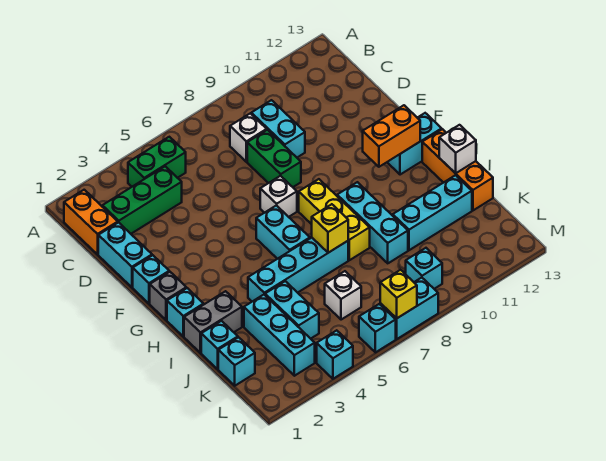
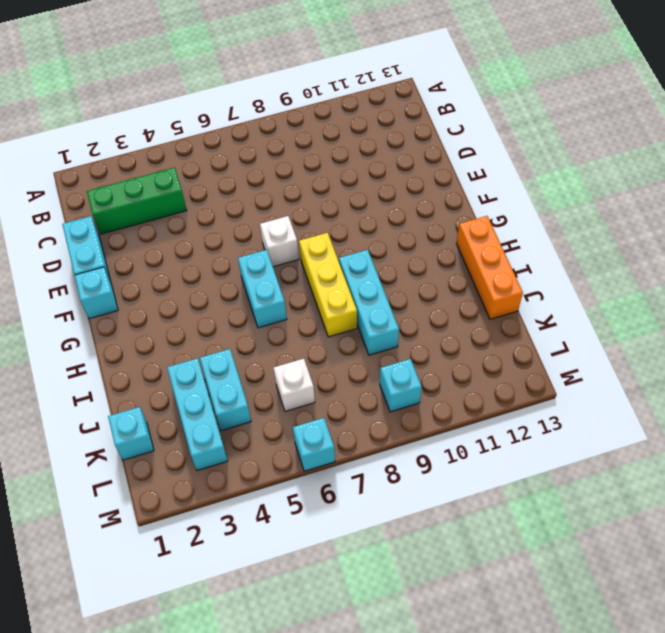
none -> orange 1x2 brick [64,190,118,254]
none -> green 1x2 brick [128,137,186,187]
none -> white 1x1 brick [230,113,267,162]
none -> cyan 1x2 brick [251,100,305,157]

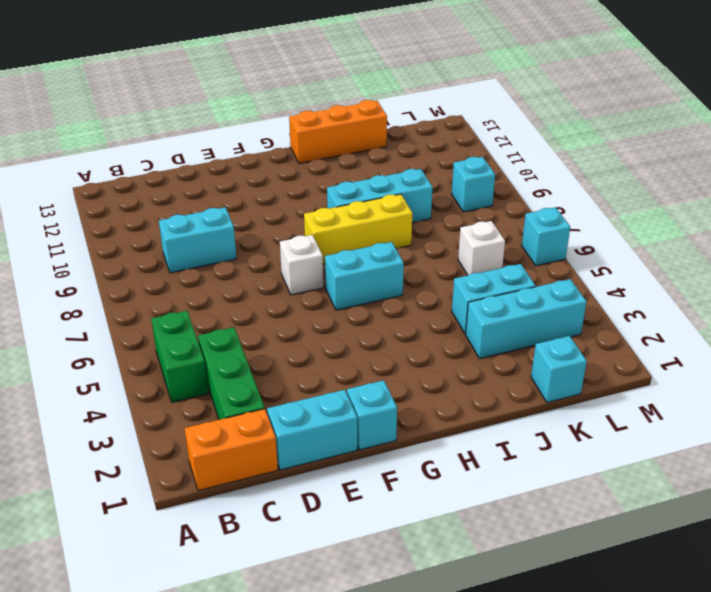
none -> white 1x1 brick [230,113,267,162]
none -> green 1x2 brick [247,130,301,187]
none -> grey 1x1 brick [150,272,186,320]
none -> cyan 1x2 brick [387,113,442,175]

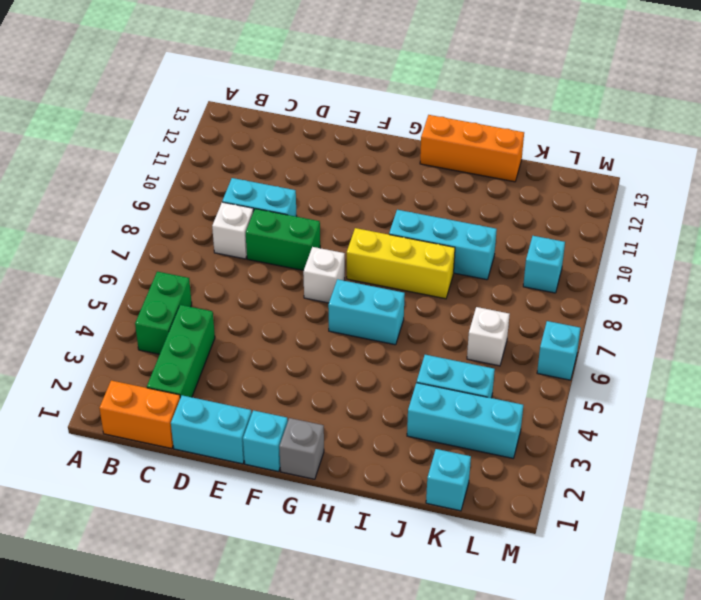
none -> cyan 1x2 brick [387,113,442,175]
none -> cyan 1x1 brick [167,288,204,336]
none -> grey 1x2 brick [184,291,242,353]
none -> cyan 1x4 brick [248,238,348,301]

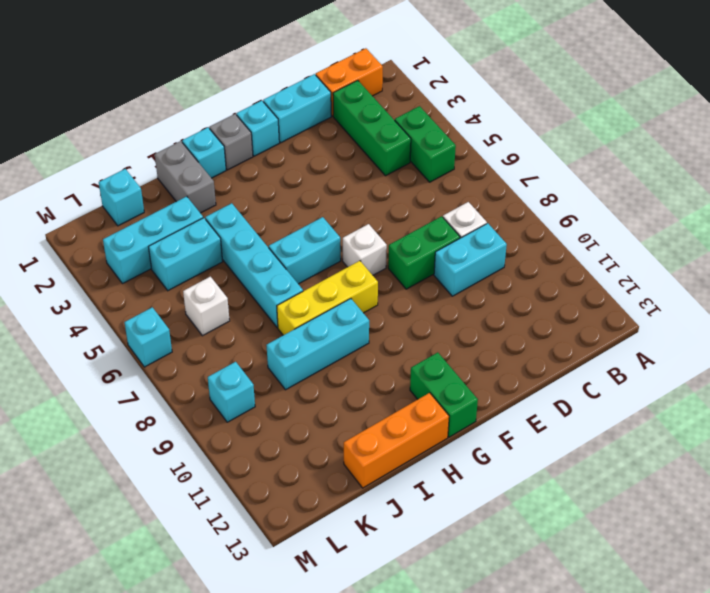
green 1x2 brick [410,352,478,437] -> cyan 1x2 brick [387,113,442,175]
none -> cyan 1x1 brick [201,321,238,369]
none -> cyan 1x3 brick [393,175,472,250]
none -> cyan 1x1 brick [317,330,353,379]
none -> cyan 1x2 brick [380,278,438,339]

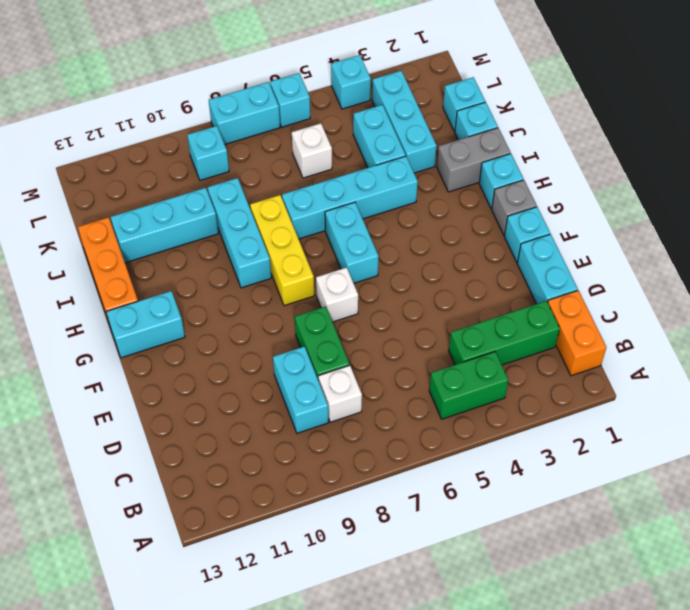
none -> orange 1x2 brick [363,105,420,167]
none -> yellow 1x1 brick [312,204,348,253]
none -> white 1x1 brick [439,125,476,173]
none -> yellow 1x1 brick [380,270,417,318]

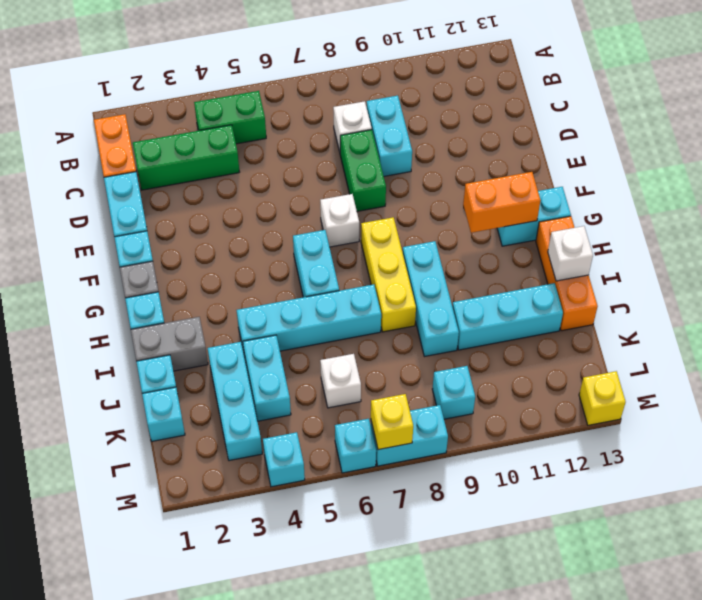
yellow 1x1 brick [579,371,626,425] -> yellow 1x1 brick moved to [312,204,348,253]

